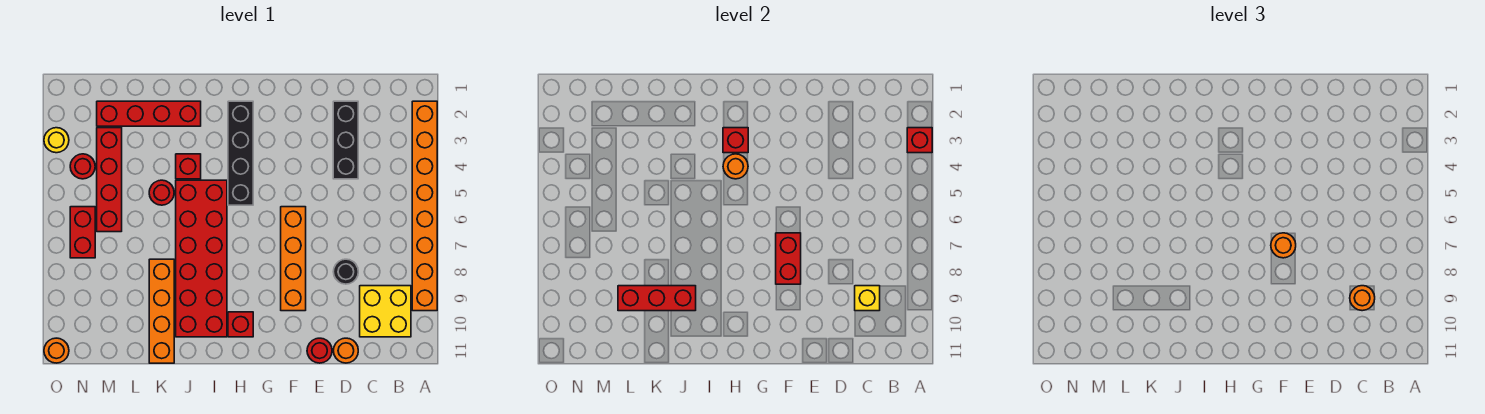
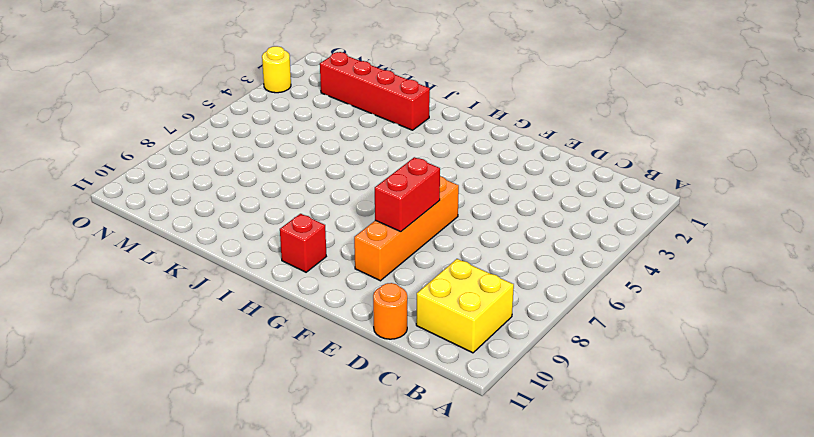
none -> orange 1x8 brick [412,101,437,311]
none -> black 1x3 brick [333,101,358,179]
none -> black 1x1 round brick [333,259,358,284]

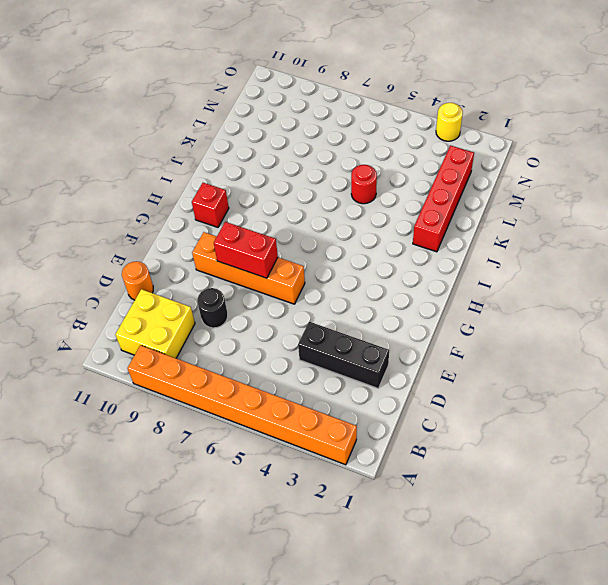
none -> red 1x1 round brick [307,338,332,363]
none -> black 1x4 brick [228,101,253,205]
none -> red 2x6 brick [176,180,227,337]

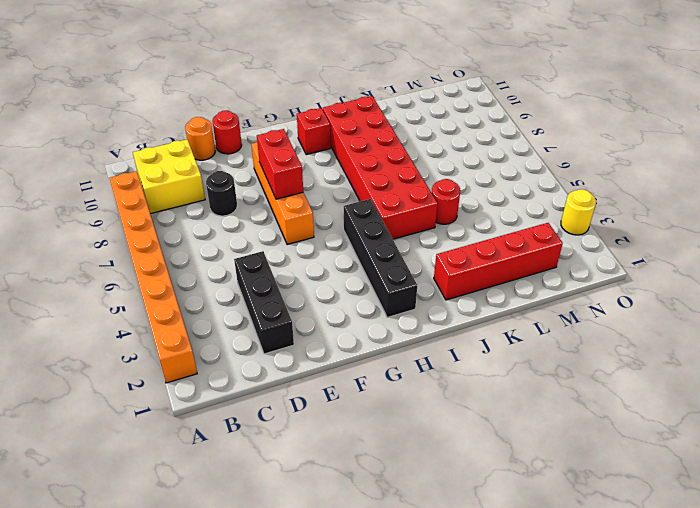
none -> red 1x1 brick [176,154,201,179]
none -> orange 1x4 brick [149,259,174,363]
none -> red 1x4 brick [97,128,122,232]

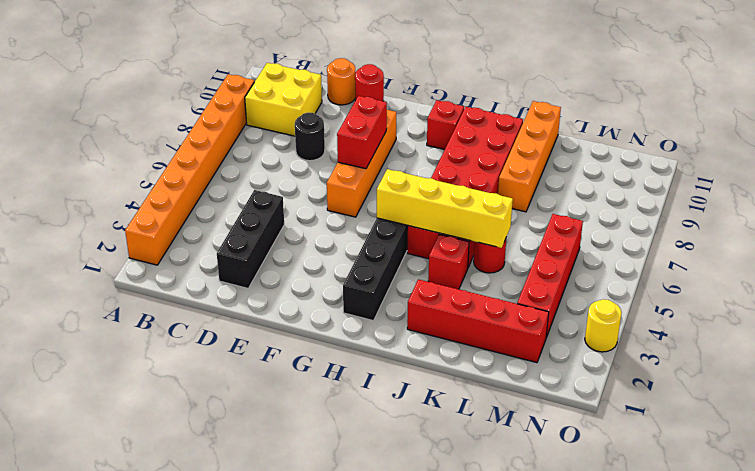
yellow 1x4 brick [377,169,513,248] -> none
none -> red 1x1 round brick [70,154,95,179]
none -> red 1x2 brick [70,207,95,258]
none -> orange 1x1 round brick [44,338,69,363]

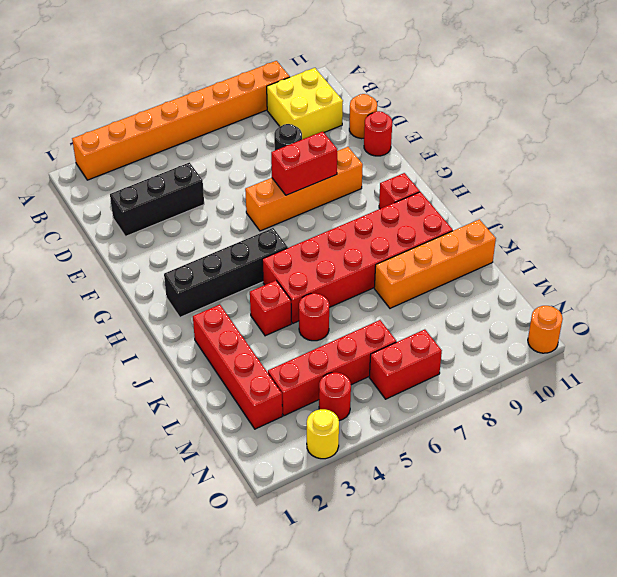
none -> red 1x1 brick [907,128,932,153]
none -> yellow 1x1 brick [855,286,880,311]
none -> red 1x1 brick [723,128,748,153]

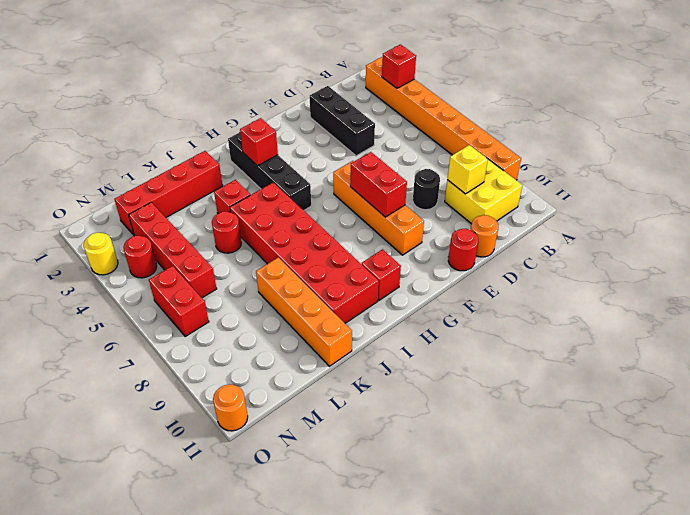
none -> orange 1x1 round brick [723,154,748,179]
none -> red 1x3 brick [618,286,696,311]
none -> orange 1x1 round brick [1350,286,1375,311]

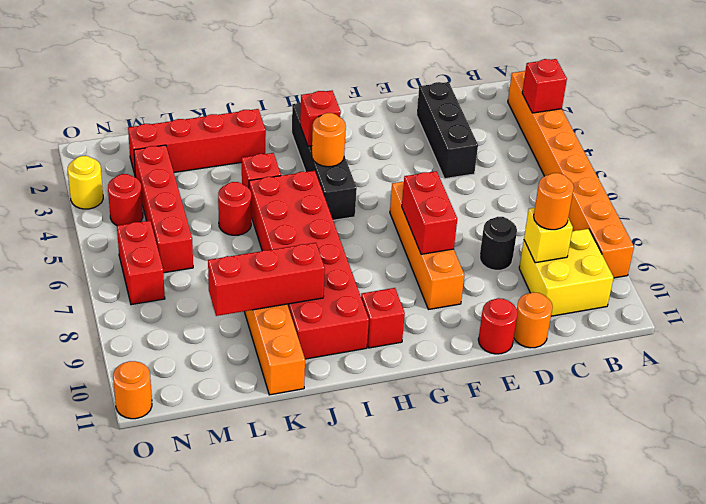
none -> orange 1x1 round brick [1271,233,1296,258]

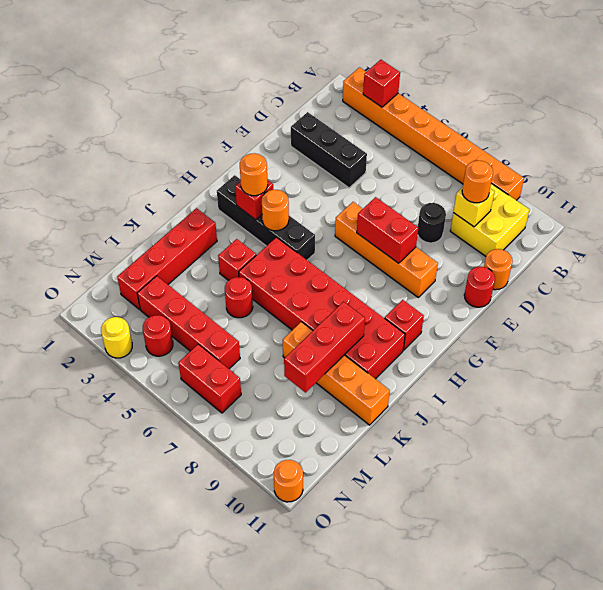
orange 1x1 round brick [240,153,268,196] -> orange 1x1 round brick moved to [1271,233,1296,258]

